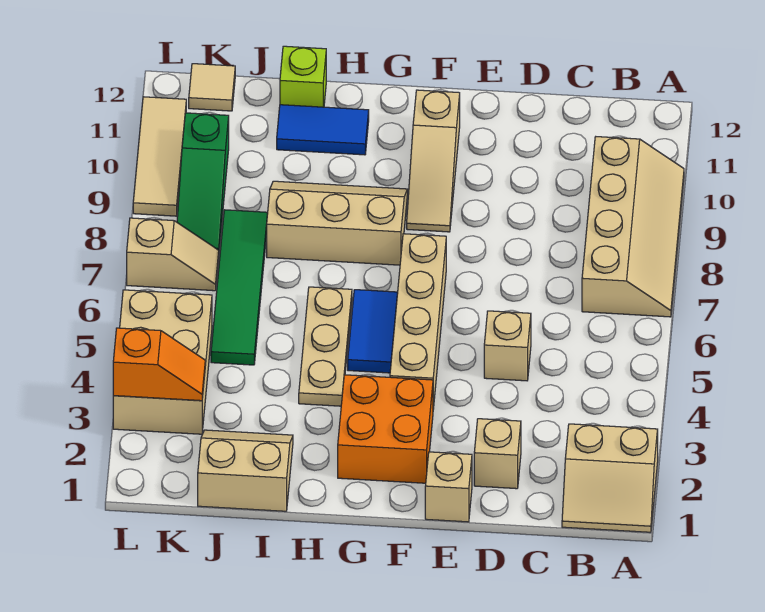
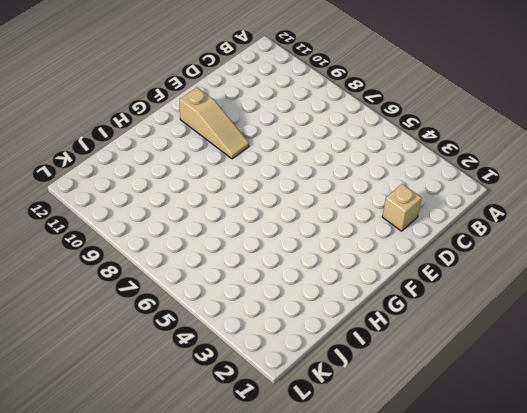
none -> tan 2x2 slope [562,424,658,532]
none -> tan 2x4 slope [582,137,684,317]
none -> tan 1x1 brick [484,311,531,381]

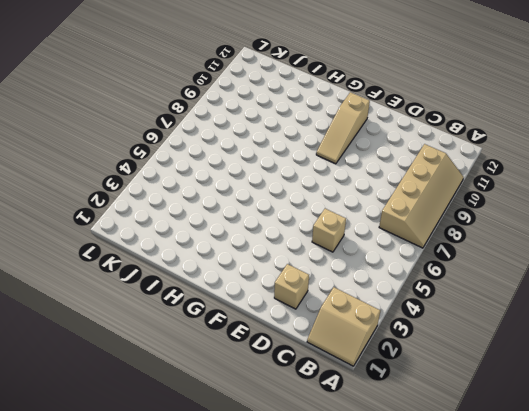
none -> tan 1x1 brick [425,452,472,522]
none -> orange 2x2 brick [338,375,433,483]
none -> tan 1x4 brick [390,234,446,409]

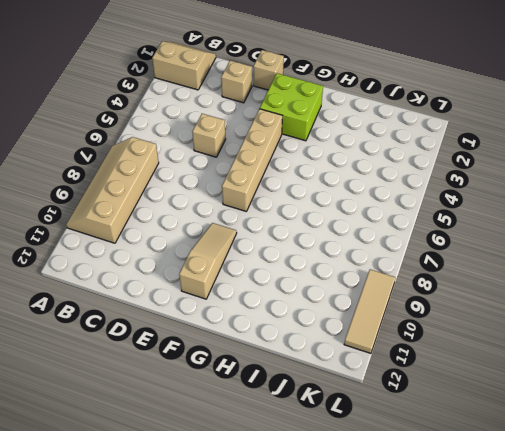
lime 2x2 brick [260,73,323,141] -> orange 2x2 brick [338,375,433,483]
none -> blue 1x2 tile [348,290,398,373]
none -> tan 2x3 slope [267,181,408,265]
none -> tan 1x3 plate [299,287,352,406]

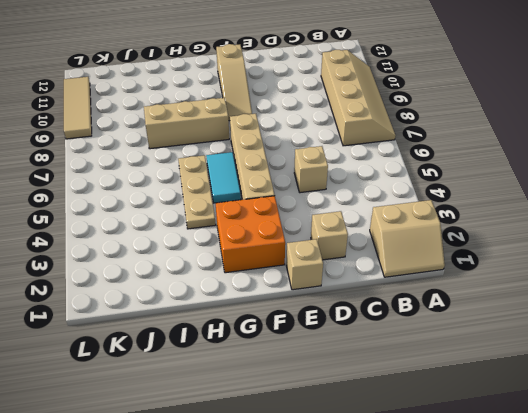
cyan 1x2 tile [206,152,241,203] -> blue 1x2 tile [348,290,398,373]
none -> blue 1x2 tile [277,105,369,155]
none -> tan 2x2 slope [198,430,293,511]
none -> lime 1x1 brick [280,46,326,107]

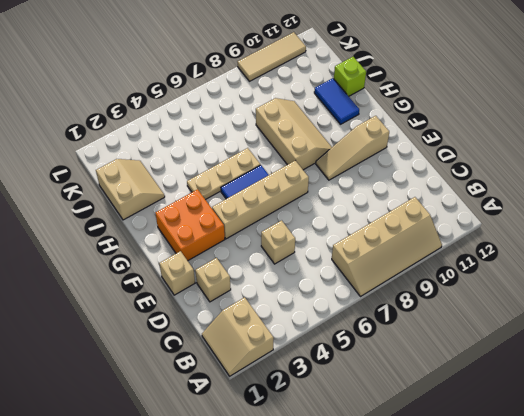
none -> green 1x4 tile [211,210,268,365]
none -> tan 2x3 brick [113,290,212,434]
none -> tan 1x2 slope [127,218,219,291]

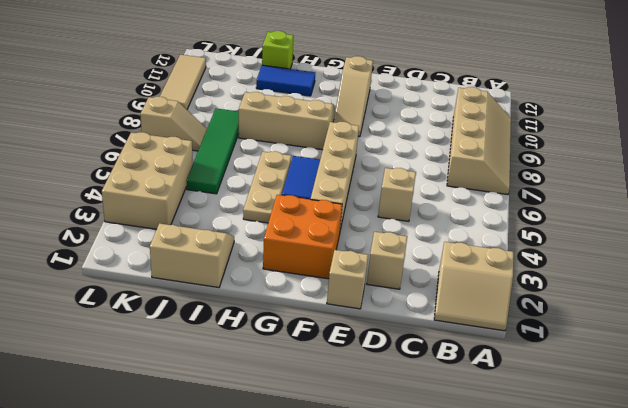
none -> green 1x3 slope [177,113,229,250]
none -> tan 1x1 tile [189,64,235,111]
none -> orange 1x2 slope [113,328,205,401]

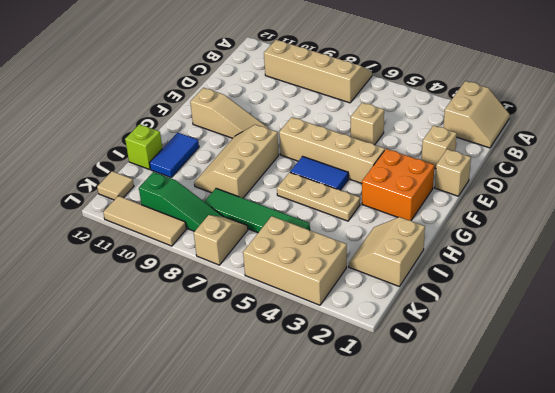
none -> orange 1x2 slope [113,328,205,401]

